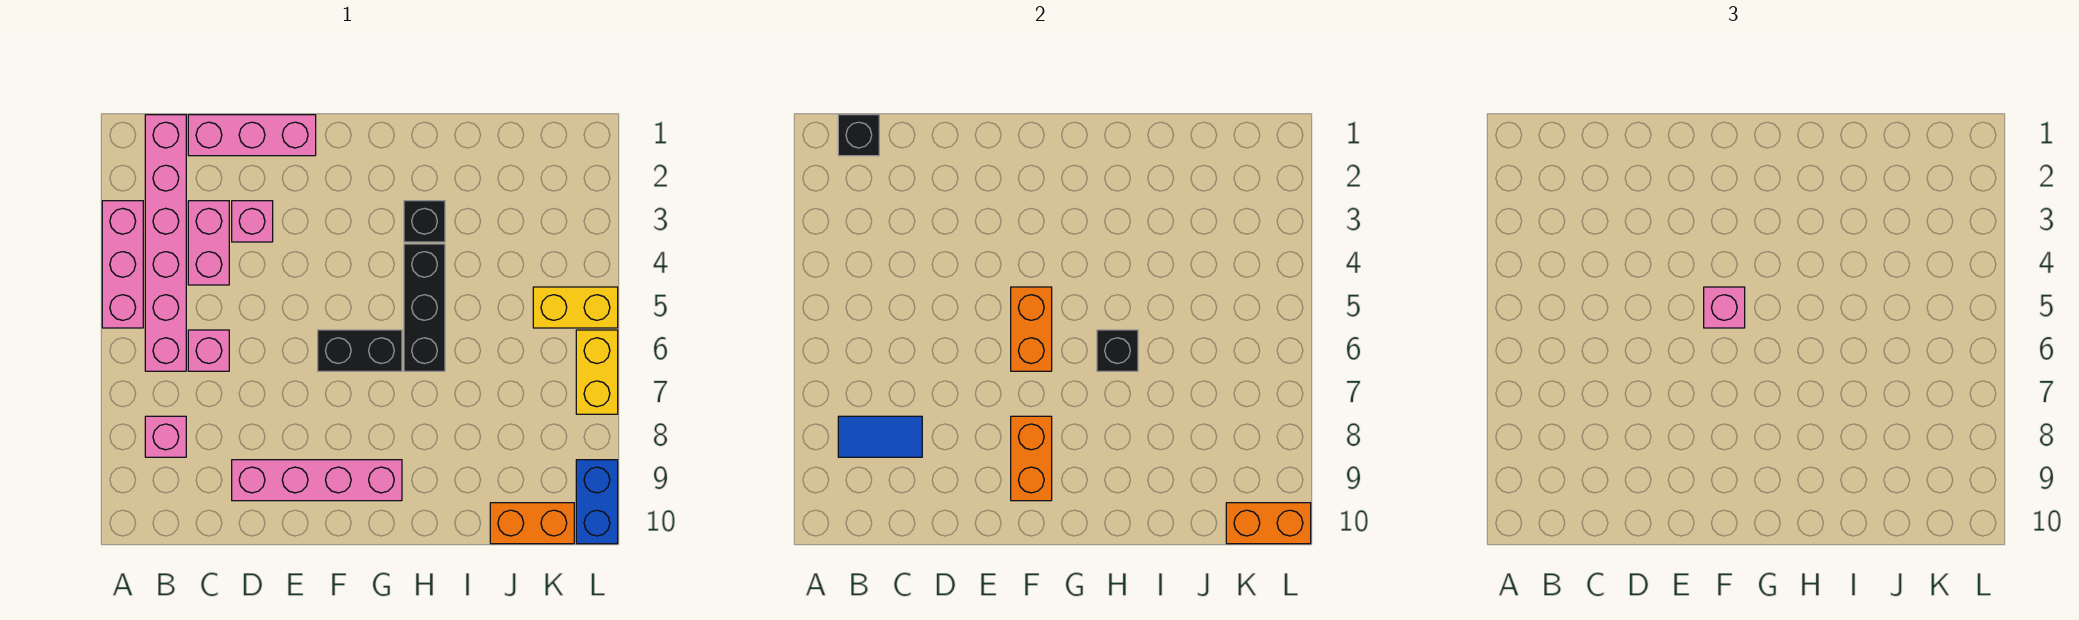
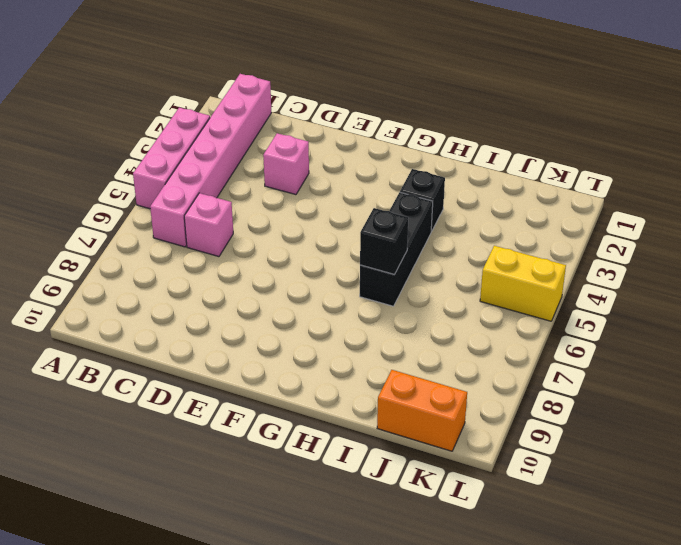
none -> pink 1x1 brick [145,416,186,457]
none -> pink 1x3 brick [188,115,316,156]
none -> pink 1x2 brick [188,201,229,285]

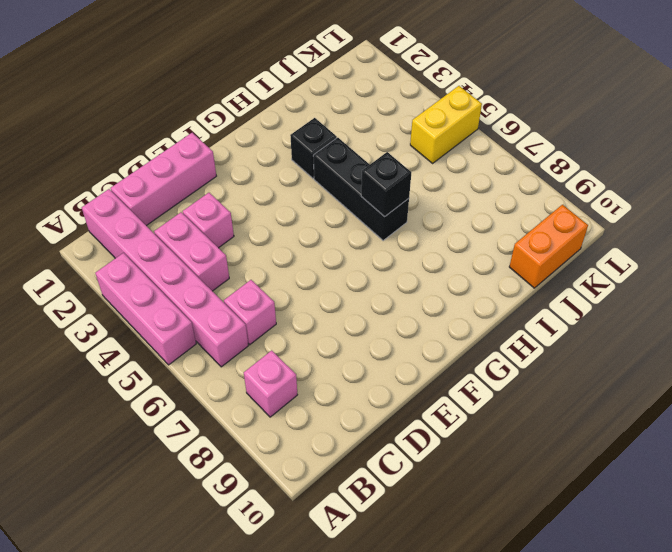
none -> pink 1x4 brick [232,460,402,501]
none -> black 1x2 brick [318,330,402,371]
none -> yellow 1x2 brick [576,330,618,414]

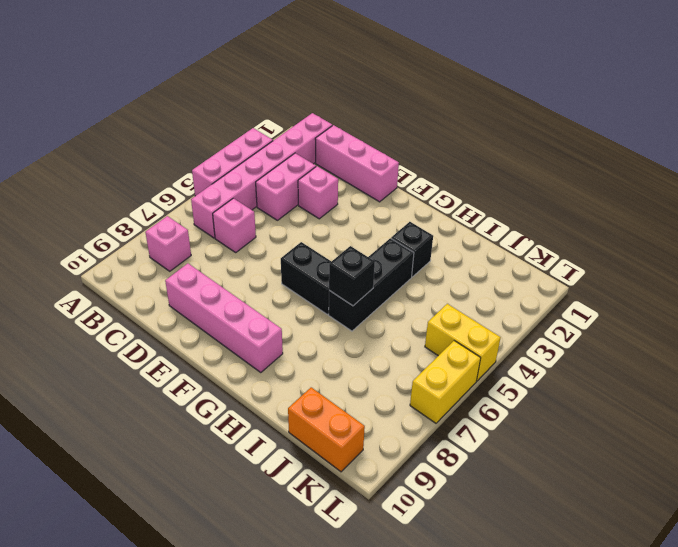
none -> blue 1x2 brick [576,460,618,544]
none -> black 1x1 brick [838,115,879,156]
none -> blue 1x2 tile [838,416,922,457]

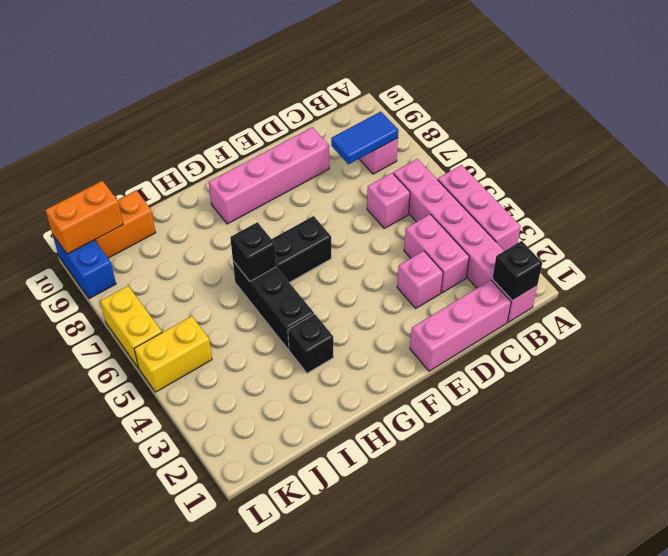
none -> orange 1x2 brick [1011,287,1052,371]
none -> orange 1x2 brick [1011,416,1052,501]
none -> pink 1x1 brick [1704,287,1745,328]

